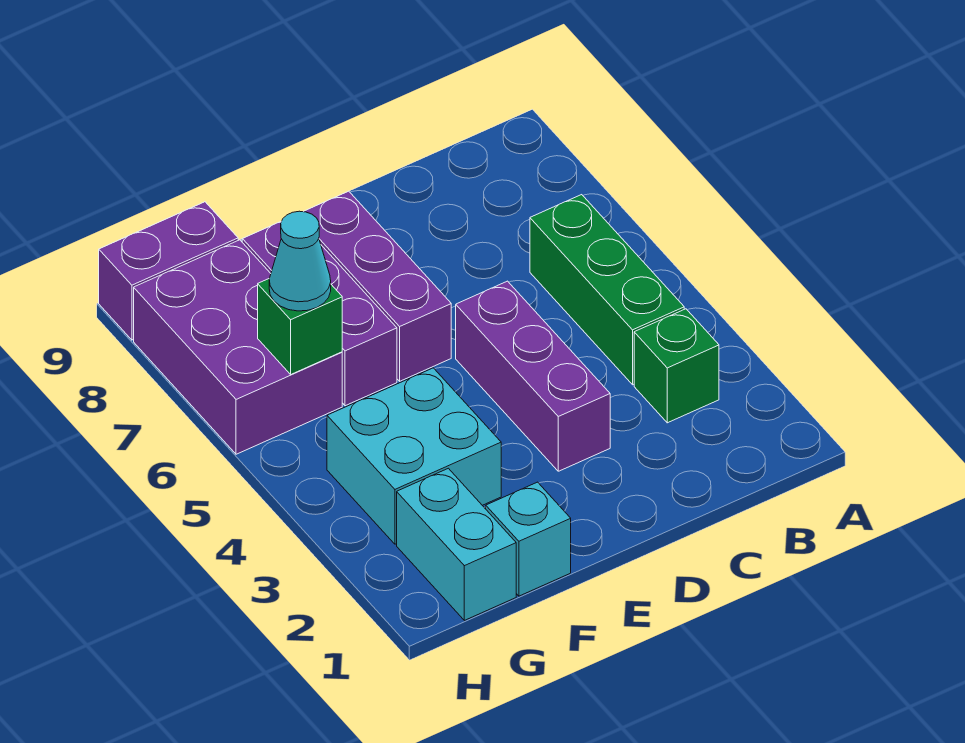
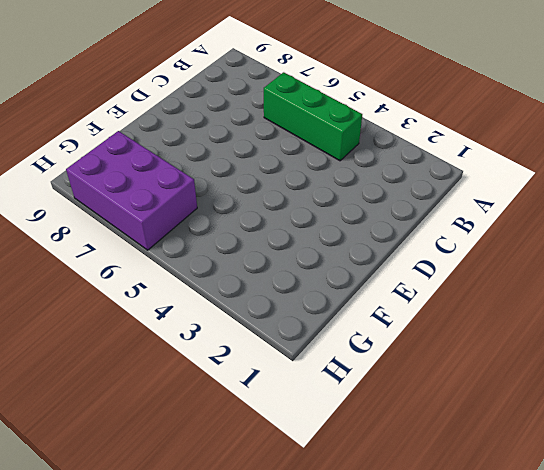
none -> green 1x1 brick [634,309,719,423]
none -> purple 1x3 brick [456,281,610,471]
none -> purple 1x3 brick [304,191,451,381]

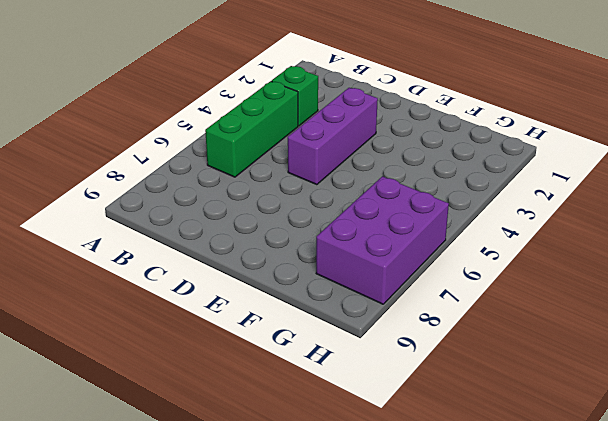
none -> purple 1x3 brick [304,191,451,381]
none -> cyan 1x1 brick [486,482,571,596]
none -> cyan 2x2 brick [327,368,501,544]

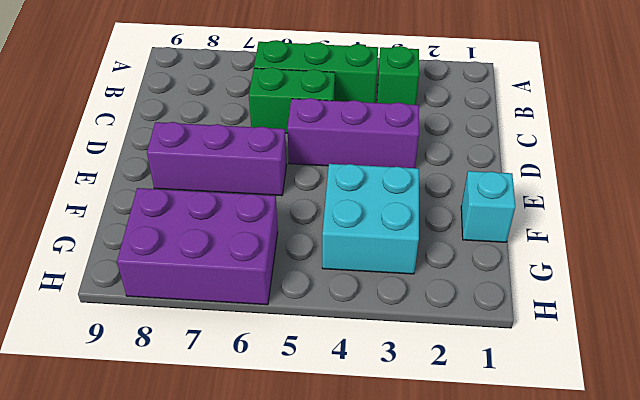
green 1x2 brick [249,67,335,133] -> none
none -> purple 1x3 brick [242,222,397,406]
none -> cyan 1x2 brick [397,468,516,620]
none -> purple 1x2 brick [99,202,238,340]

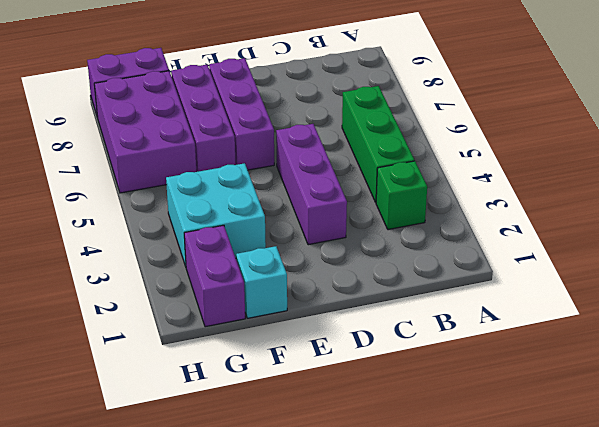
purple 1x2 brick [184,225,245,327] -> cyan 1x2 brick [397,468,516,620]
none -> green 1x1 brick [258,279,342,374]
none -> cyan 1x1 cone [269,211,331,311]

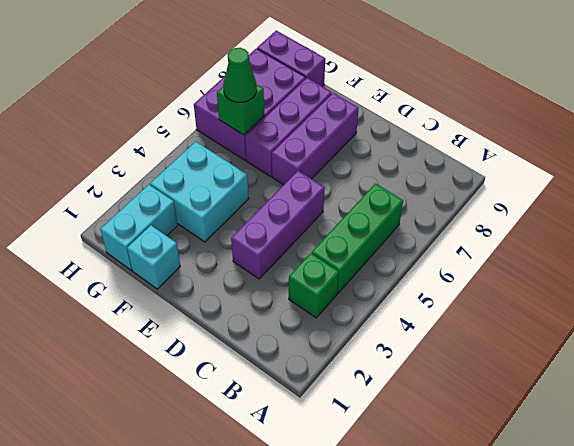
green 1x1 cone [223,48,257,102] -> cyan 1x1 cone [269,211,331,311]

